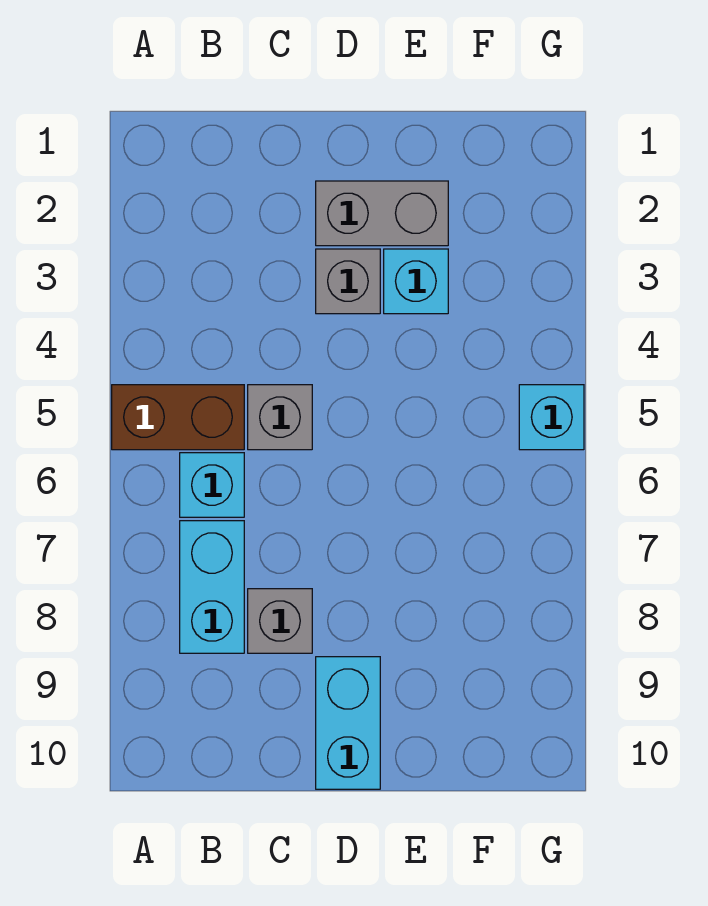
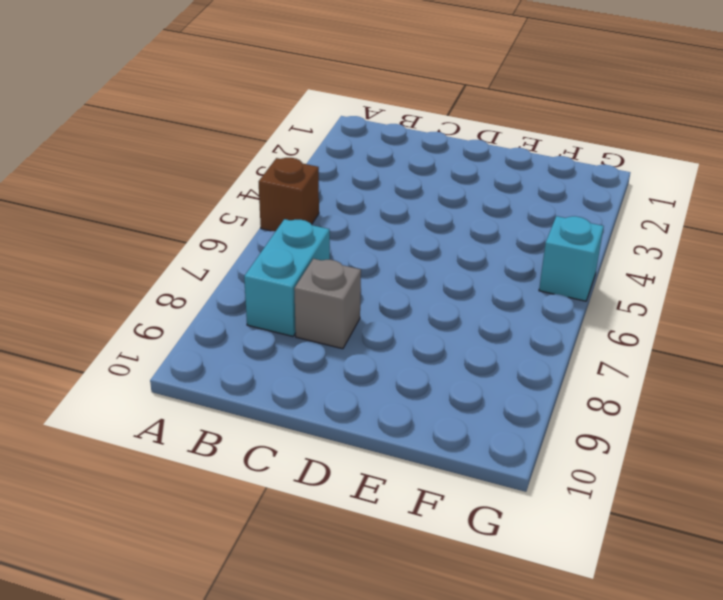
brown 1x1 brick [259,158,319,231] -> brown 1x2 brick [112,385,244,450]
none -> cyan 1x1 brick [180,453,244,517]
none -> grey 1x1 brick [248,385,312,450]

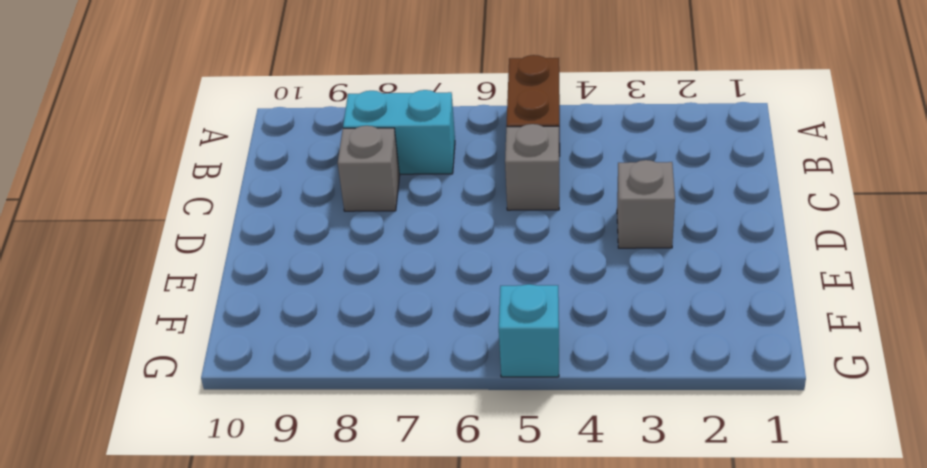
none -> cyan 1x1 brick [180,453,244,517]
none -> grey 1x2 brick [316,181,448,246]

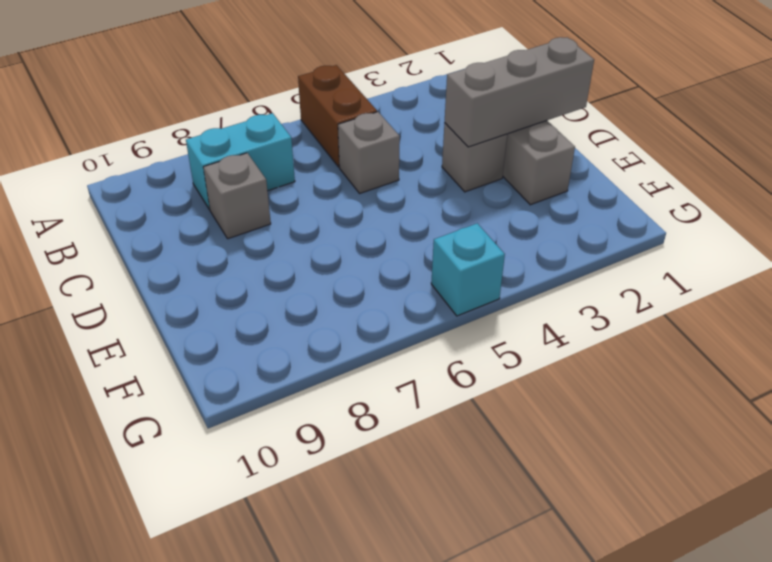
grey 1x3 brick [445,37,594,147] -> none
none -> cyan 1x1 brick [180,453,244,517]
none -> cyan 1x2 brick [316,657,380,789]

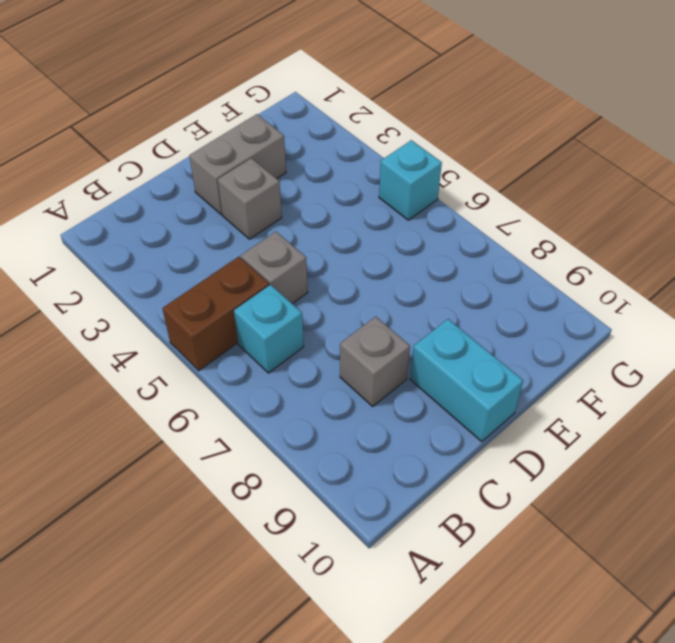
none -> cyan 1x2 brick [180,521,244,653]
none -> cyan 1x1 brick [384,249,448,314]

